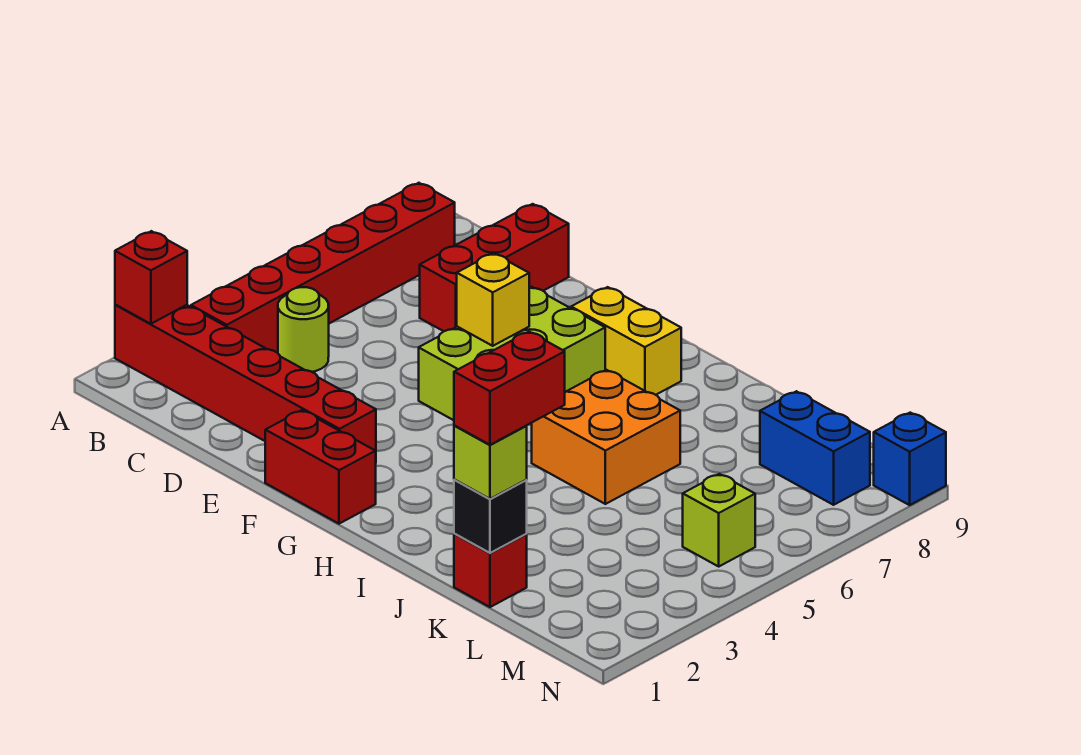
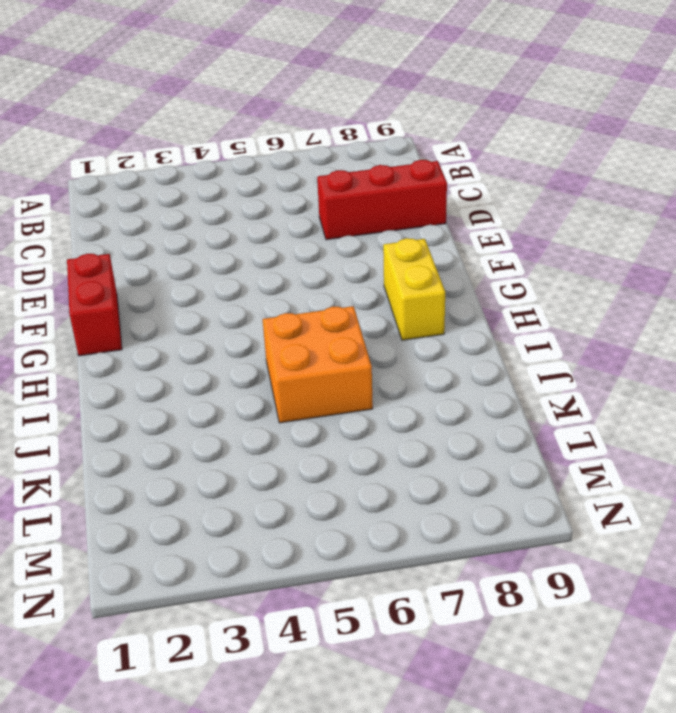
none -> red 1x6 brick [115,305,376,451]
none -> red 1x6 brick [191,183,455,352]
none -> lime 1x1 round brick [278,287,329,372]

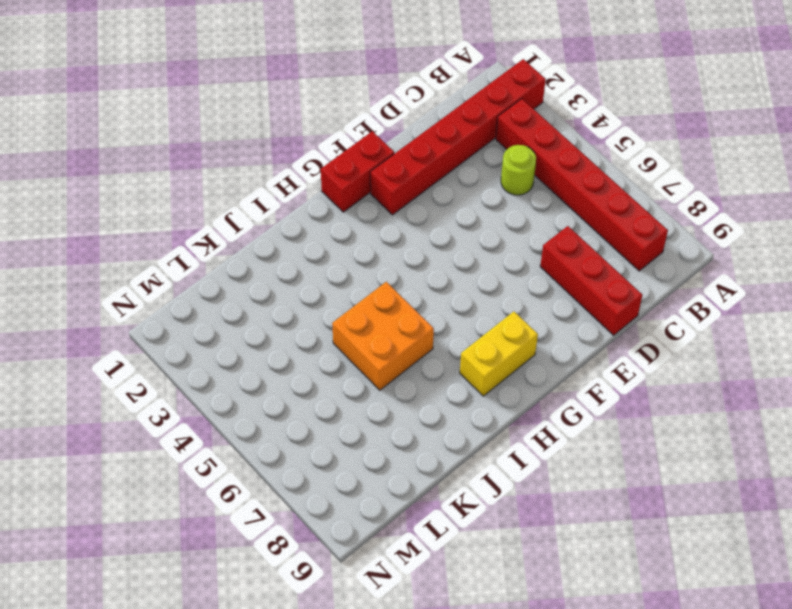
none -> lime 2x3 brick [419,287,605,420]
none -> red 1x1 brick [454,534,527,607]
none -> blue 1x2 brick [760,391,870,505]

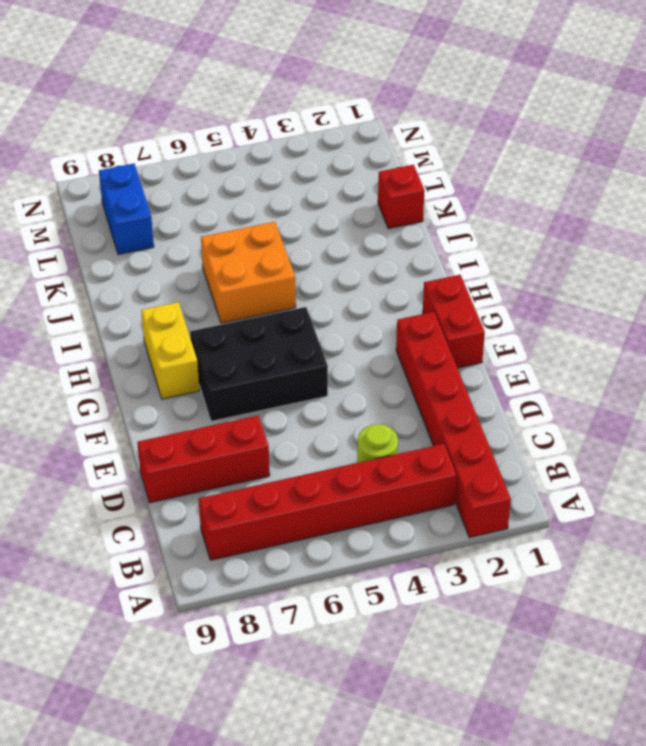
black 2x3 brick [190,307,328,421] -> lime 2x3 brick [419,287,605,420]
none -> lime 1x1 brick [683,474,755,566]
none -> blue 1x1 brick [874,413,946,505]
none -> red 1x1 brick [115,231,187,324]

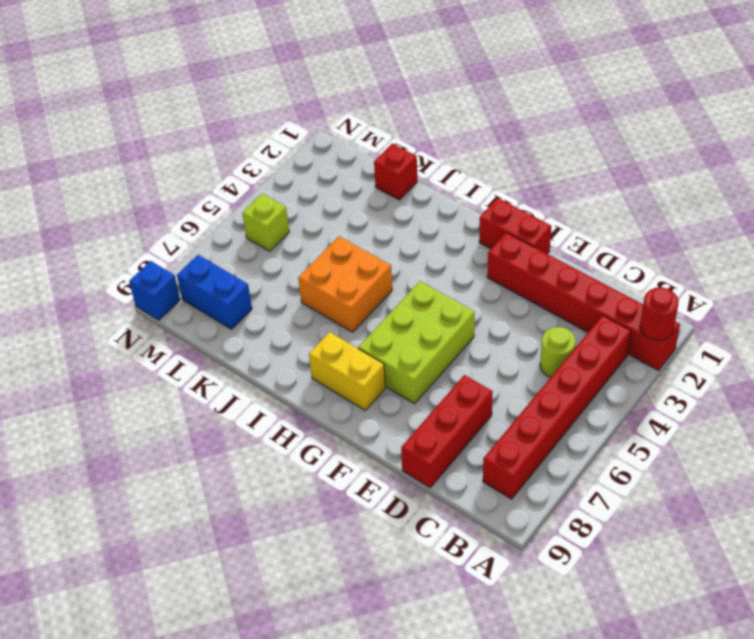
red 1x1 round brick [640,287,679,340] -> red 1x1 brick [115,231,187,324]
none -> yellow 1x1 brick [457,253,529,346]
none -> black 1x1 brick [454,480,527,553]
none -> lime 1x1 brick [454,425,527,499]

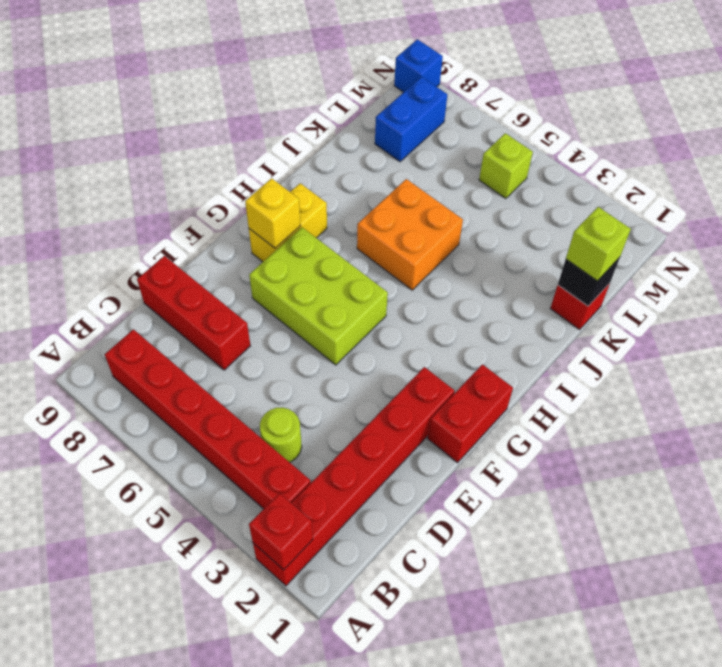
yellow 1x1 brick [245,178,301,248] -> yellow 1x1 brick moved to [457,253,529,346]
none -> red 1x2 brick [454,332,565,445]

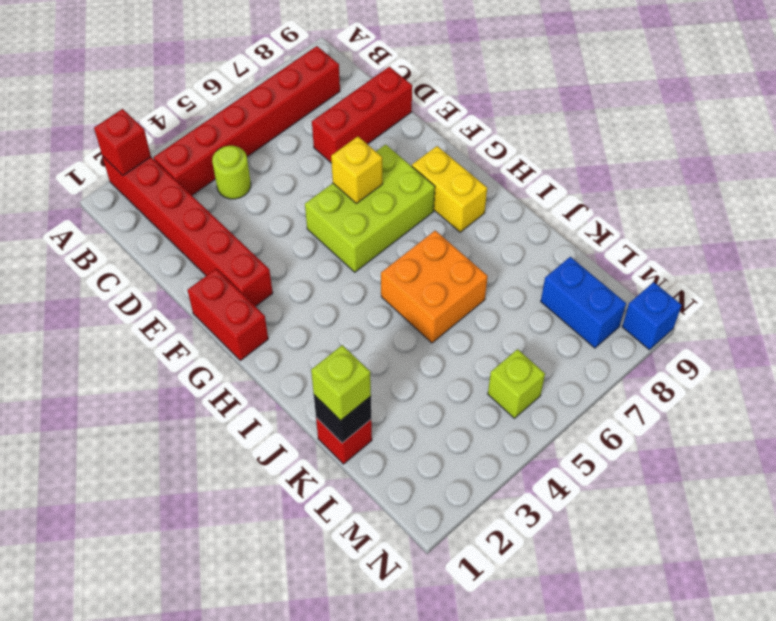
none -> red 1x2 brick [454,332,565,445]

